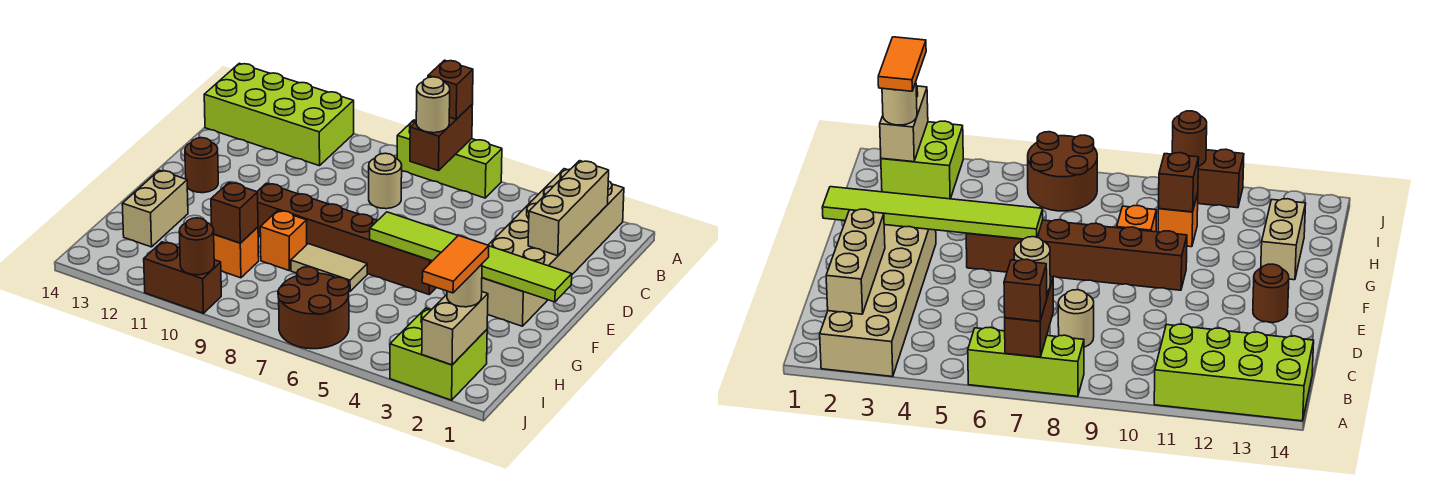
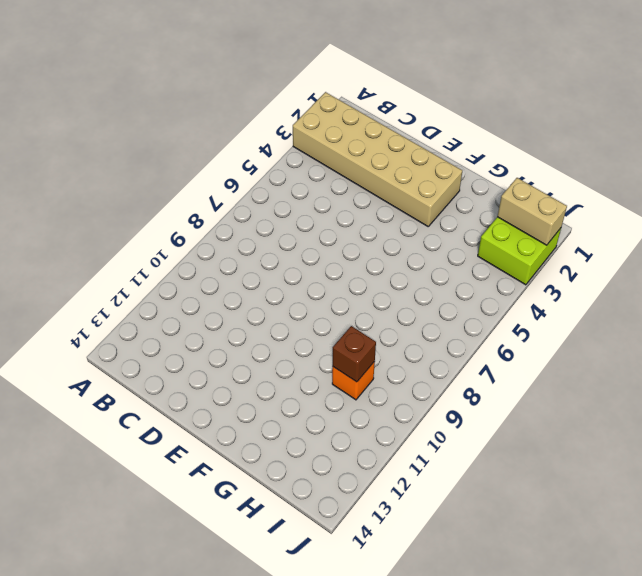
none -> lime 1x3 brick [397,120,502,198]
none -> lime 2x4 brick [204,63,354,166]
none -> tan 1x1 round brick [369,153,402,209]

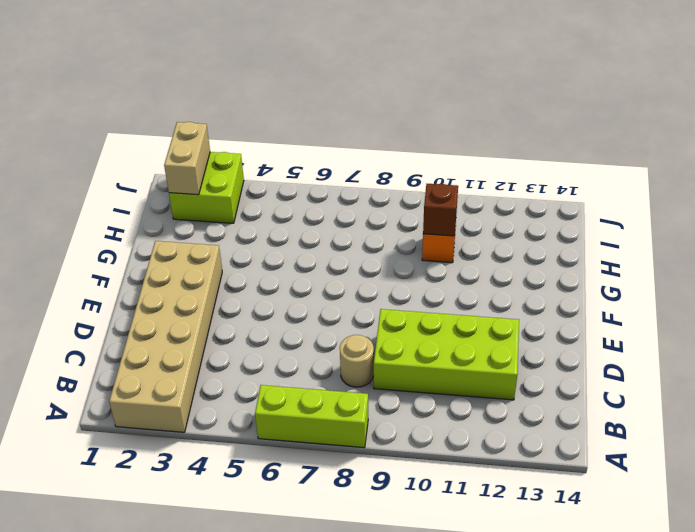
lime 2x4 brick [374,309,519,400] -> lime 2x4 brick moved to [204,63,354,166]
none -> brown 1x1 round brick [185,138,218,193]
none -> brown 1x6 brick [257,183,436,294]
none -> tan 1x2 tile [291,244,367,291]

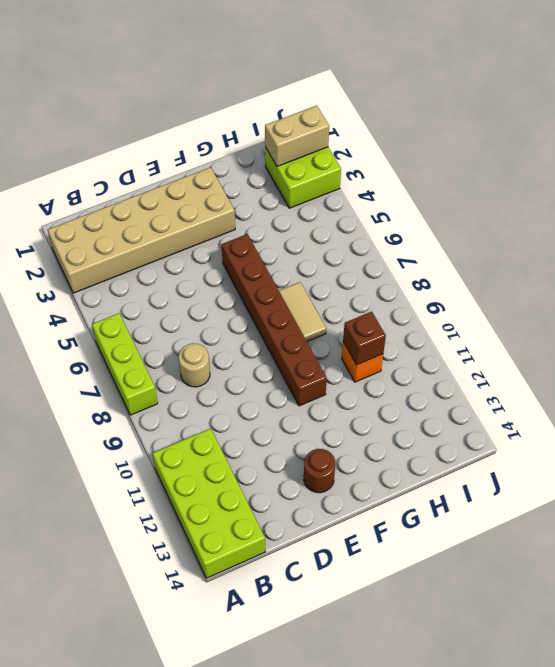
none -> orange 1x1 brick [260,210,307,271]
none -> tan 1x2 brick [122,170,188,247]
none -> brown 2x2 round brick [278,267,349,349]

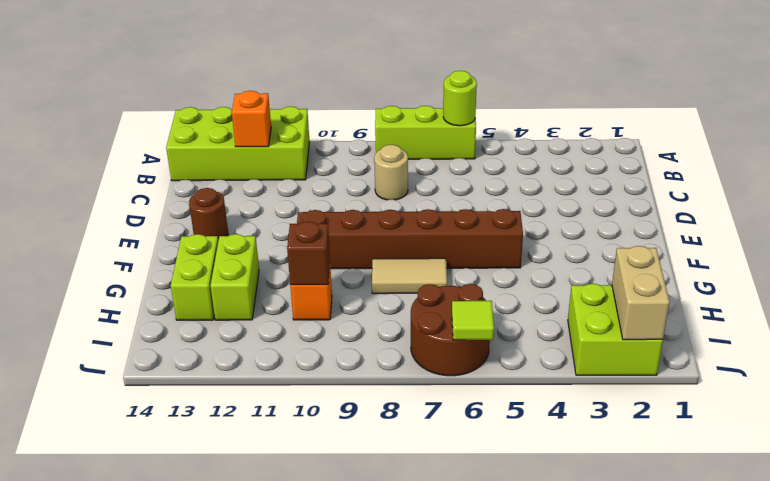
lime 1x1 round brick [443,71,477,126] -> none
orange 1x1 brick [232,91,271,147] -> orange 1x1 brick moved to [260,210,307,271]
lime 1x2 brick [210,234,259,320] -> none
lime 1x2 brick [171,234,218,320] -> tan 1x2 brick [122,170,188,247]
lime 1x1 tile [452,301,494,340] -> none
none -> tan 2x6 brick [482,169,624,326]
none -> brown 1x2 brick [144,242,221,313]
none -> brown 1x2 brick [410,105,472,171]

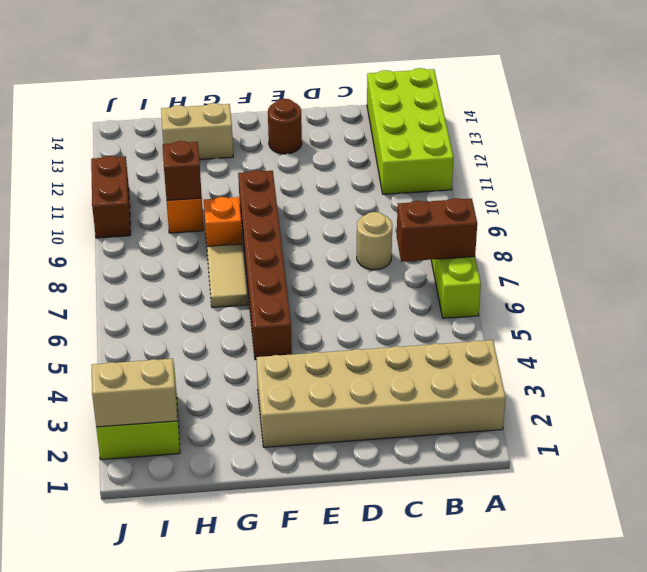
none -> brown 2x2 round brick [278,267,349,349]
none -> tan 1x3 brick [528,161,609,256]
none -> lime 1x6 tile [370,212,572,302]

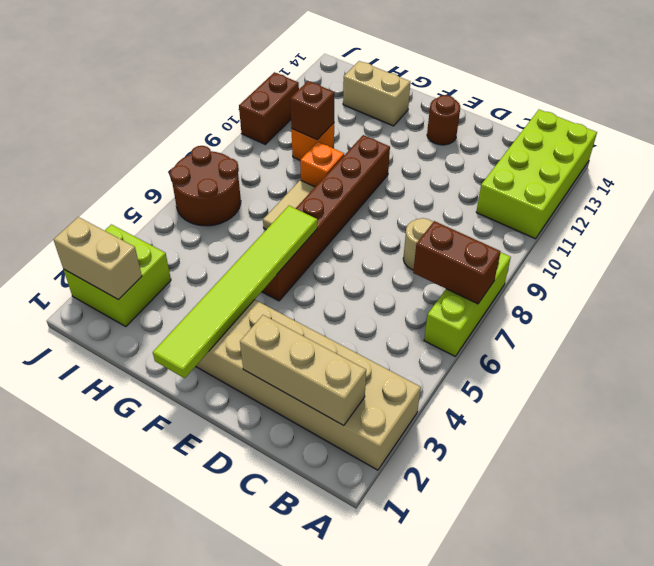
none -> brown 1x1 round brick [179,218,214,275]
none -> brown 1x1 brick [428,60,473,119]
none -> tan 1x1 round brick [416,77,450,133]

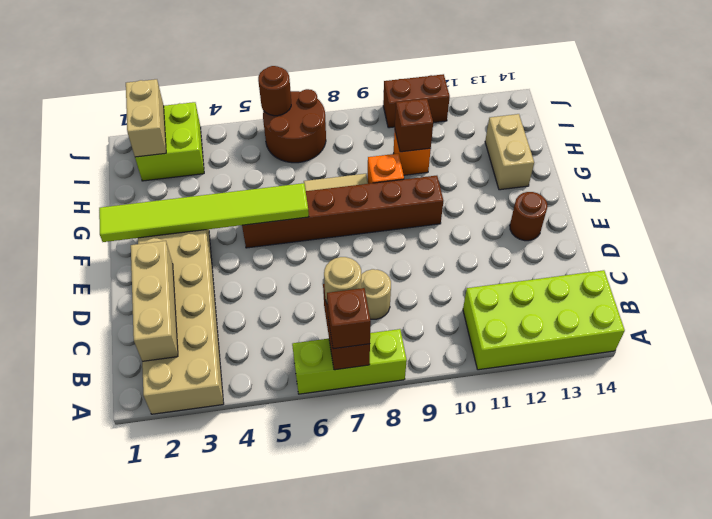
brown 1x1 round brick [258,66,291,116] -> brown 1x1 round brick moved to [179,218,214,275]
none -> tan 1x1 round brick [447,264,482,307]
none -> orange 1x2 tile [422,236,489,293]

